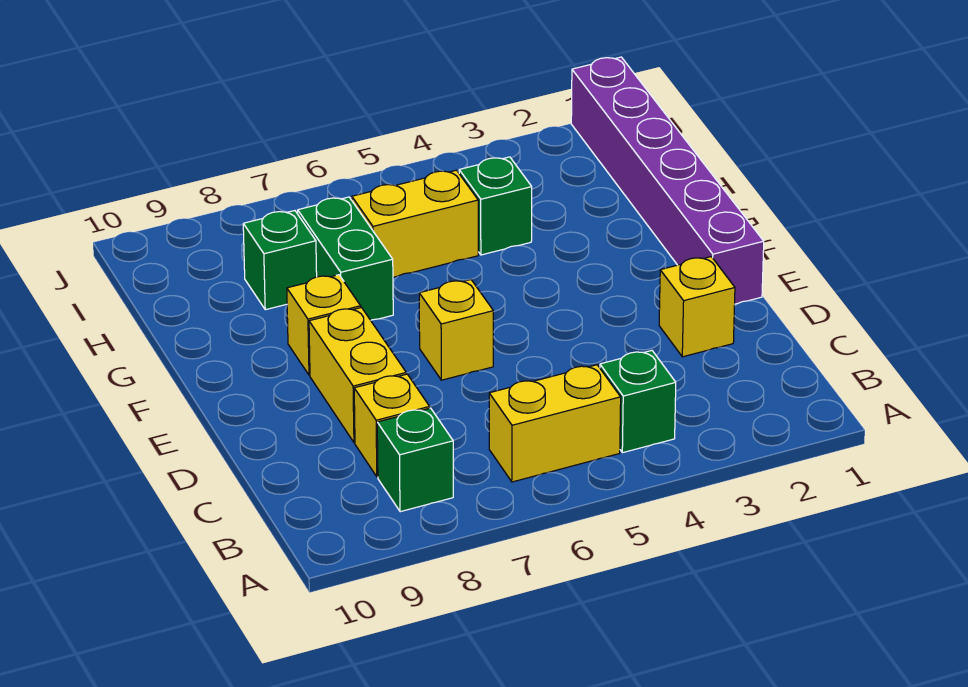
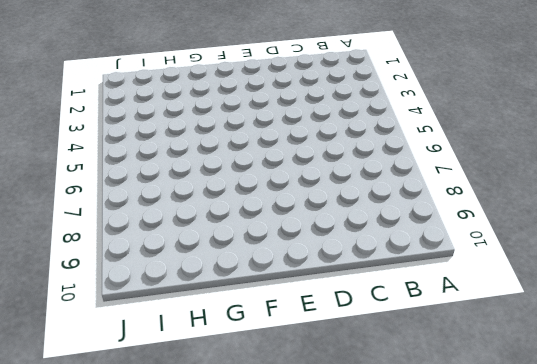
none -> green 1x1 brick [600,351,676,453]
none -> yellow 1x2 brick [489,365,621,482]
none -> green 1x1 brick [377,408,453,512]

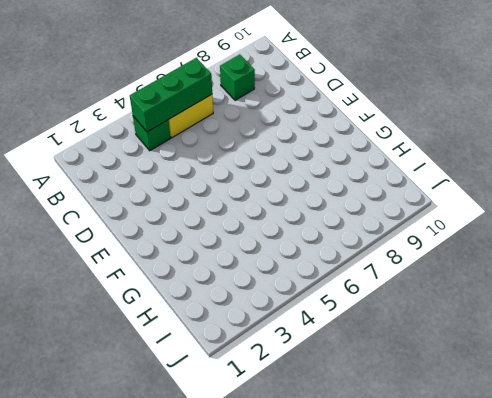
green 1x3 brick [130,58,212,132] -> none
none -> yellow 1x1 brick [354,374,430,477]
none -> yellow 1x1 brick [659,257,735,357]
none -> yellow 1x2 brick [309,307,406,443]

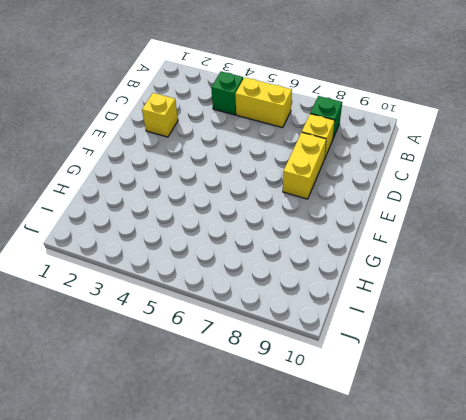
none -> purple 1x6 brick [571,57,764,304]
none -> yellow 1x1 brick [419,280,493,380]
none -> yellow 1x1 brick [287,275,361,375]

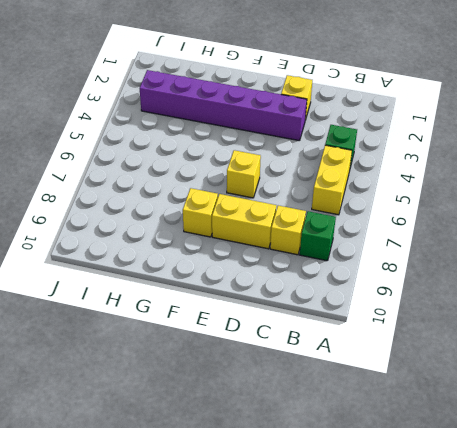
purple 1x6 brick [140,70,307,141] -> purple 1x6 brick moved to [571,57,764,304]
none -> green 1x2 brick [298,197,393,320]
none -> green 1x1 brick [459,157,532,255]
none -> yellow 1x2 brick [352,170,478,277]

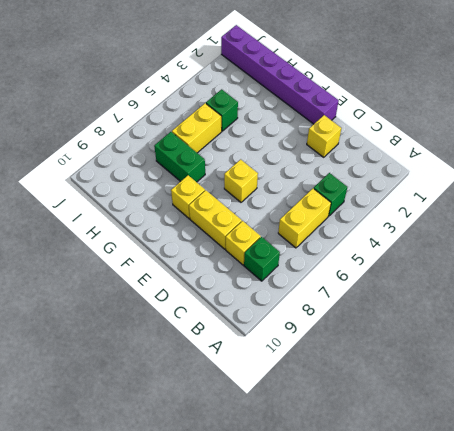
none -> green 1x1 brick [243,211,317,310]

